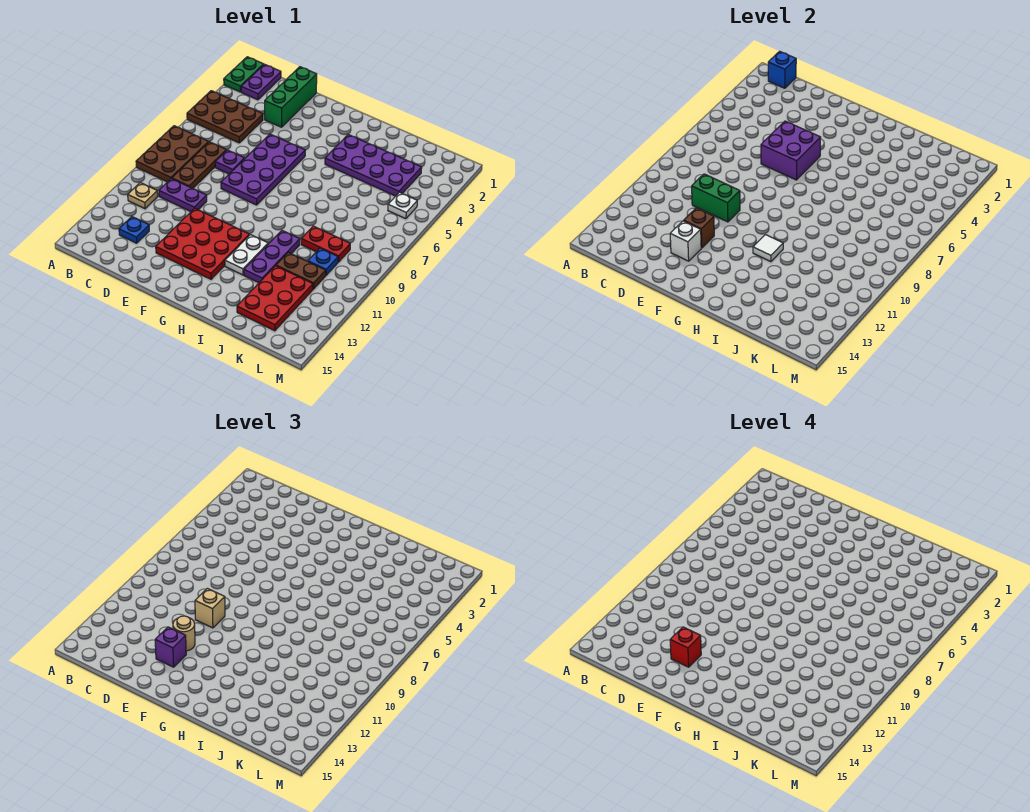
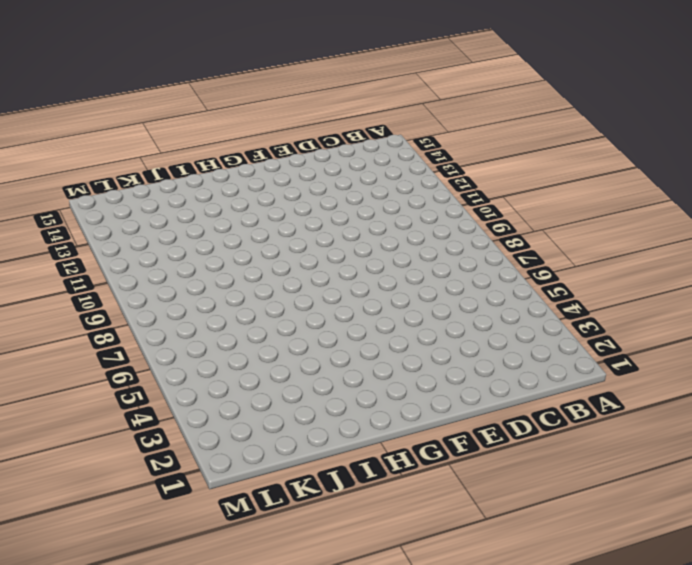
none -> green 1x2 plate [224,57,264,92]
none -> brown 2x3 plate [187,91,263,143]
none -> brown 2x3 plate [136,126,209,182]
none -> purple 1x2 plate [241,64,281,100]

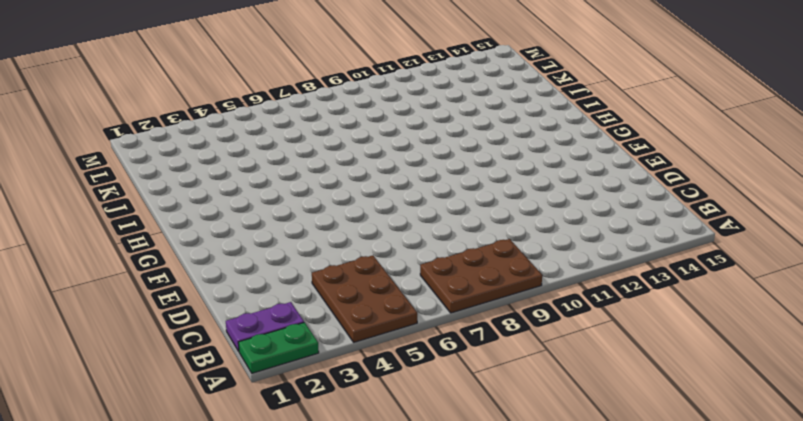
none -> tan 1x1 plate [128,183,158,209]
none -> brown 1x3 plate [172,142,226,188]
none -> purple 1x2 plate [159,179,207,211]
none -> blue 1x1 plate [119,217,149,243]

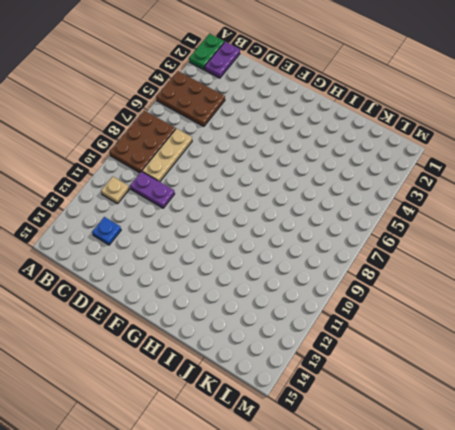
tan 1x3 plate [142,129,192,182] -> brown 1x3 plate [172,142,226,188]
none -> green 1x3 brick [265,67,317,127]
none -> purple 1x1 plate [215,150,244,174]
none -> purple 2x4 plate [221,134,305,205]
none -> red 3x3 plate [156,208,249,279]

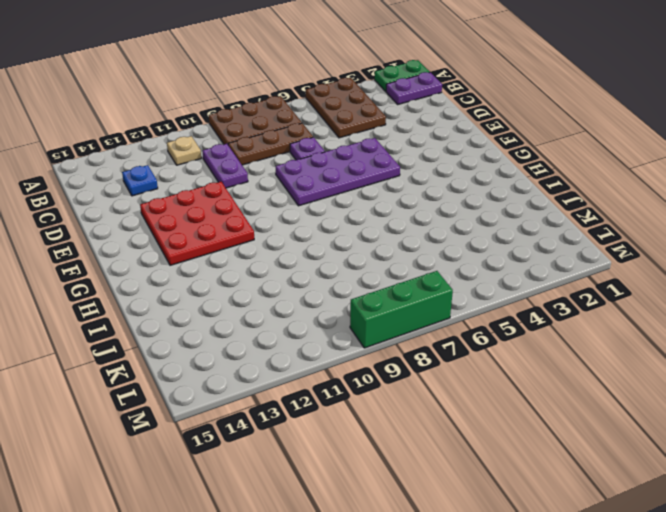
green 1x3 brick [350,271,453,348] -> green 1x3 brick moved to [265,67,317,127]
none -> purple 2x4 plate [325,135,422,196]
none -> white 1x2 plate [225,235,268,275]
none -> purple 1x3 plate [244,231,300,283]
none -> red 1x2 plate [301,226,350,262]

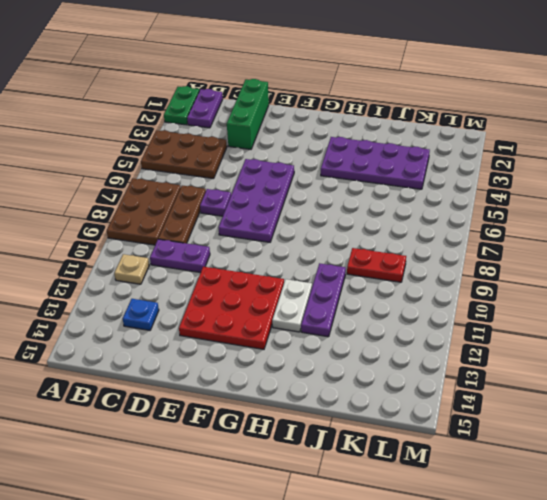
none -> brown 1x2 plate [276,252,326,289]
none -> red 2x3 plate [237,266,313,331]
none -> blue 1x1 plate [308,248,338,275]
none -> white 1x1 plate [388,192,417,219]

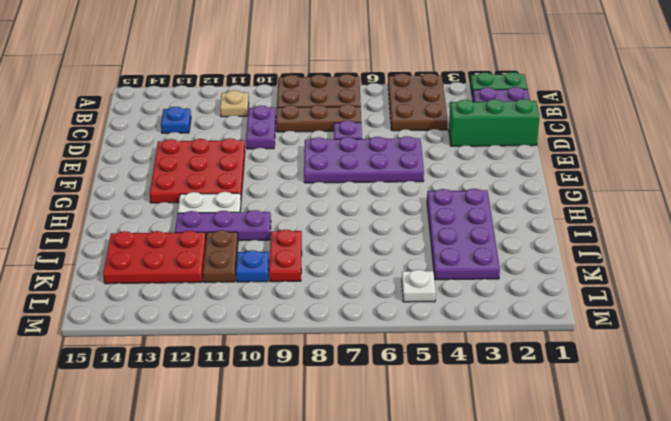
none -> blue 1x1 brick [768,51,796,88]
none -> green 1x2 brick [692,174,740,222]
none -> purple 2x2 brick [761,121,821,180]
none -> brown 1x1 brick [684,208,714,248]

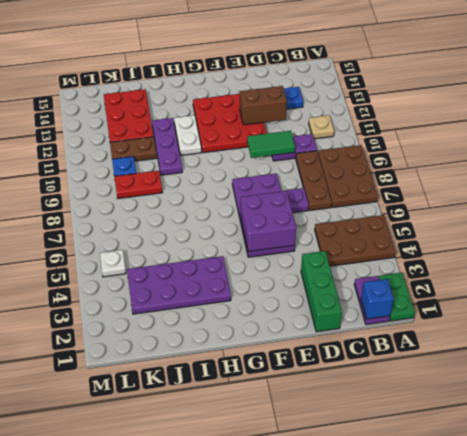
green 1x2 tile [247,131,295,158] -> green 1x2 brick [692,174,740,222]
brown 1x2 brick [240,86,287,125] -> brown 1x1 brick [684,208,714,248]
none -> white 1x1 brick [670,221,701,261]
none -> white 1x1 tile [753,235,783,262]
none -> tan 1x1 brick [195,588,225,628]
none -> tan 1x1 round brick [173,616,195,651]

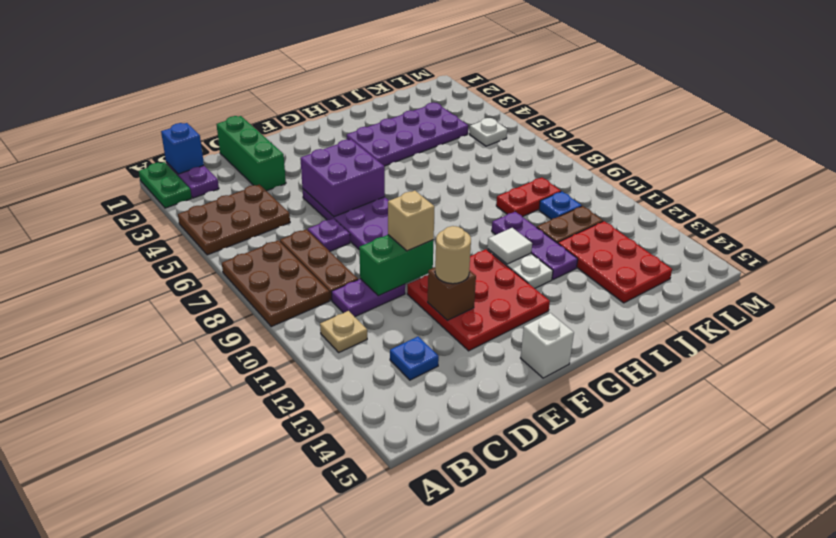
white 1x1 brick [521,313,574,378] -> white 1x1 brick moved to [670,221,701,261]
none -> purple 1x1 brick [155,627,186,667]
none -> red 1x1 brick [670,627,701,667]

